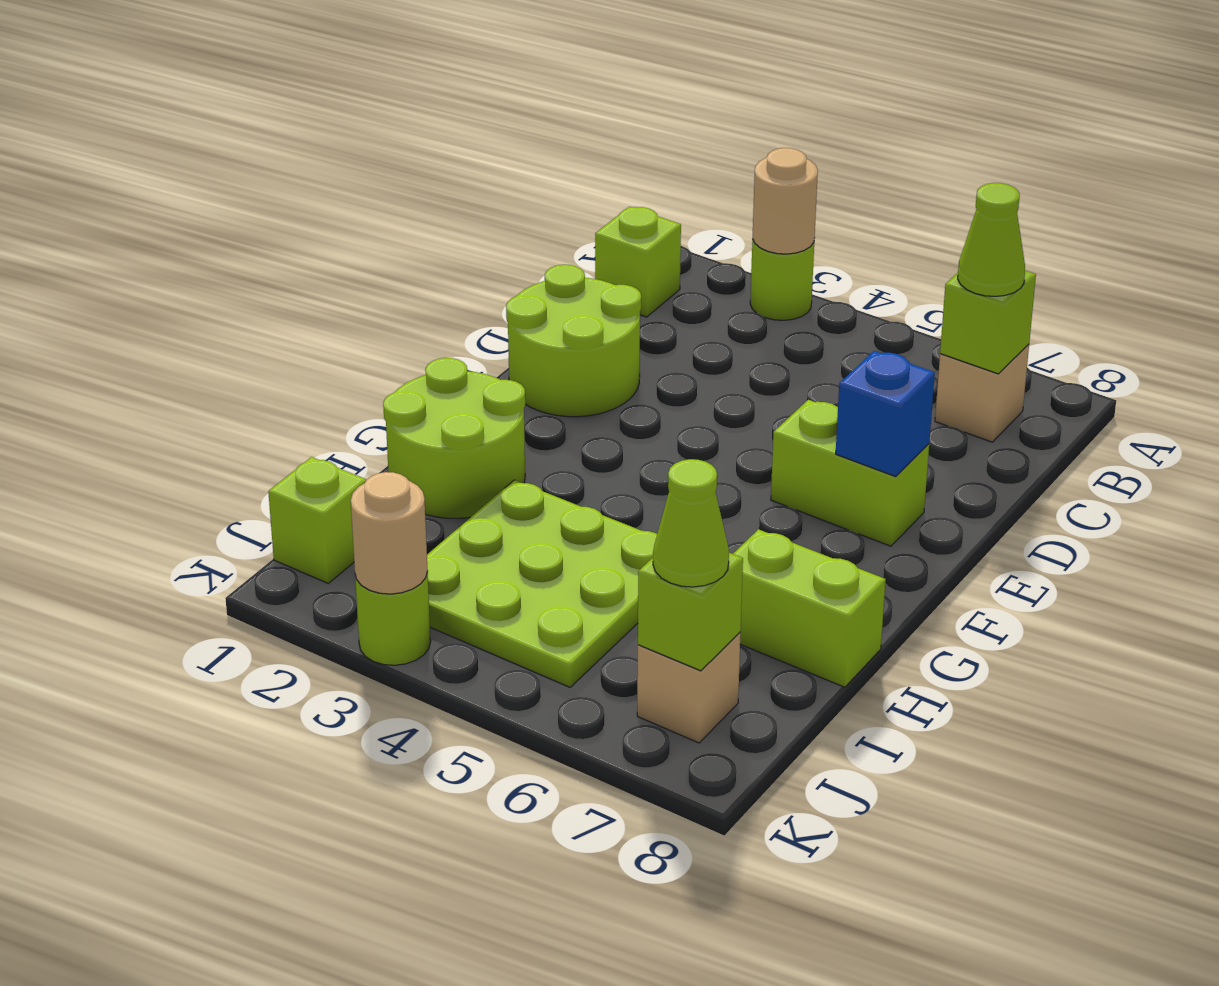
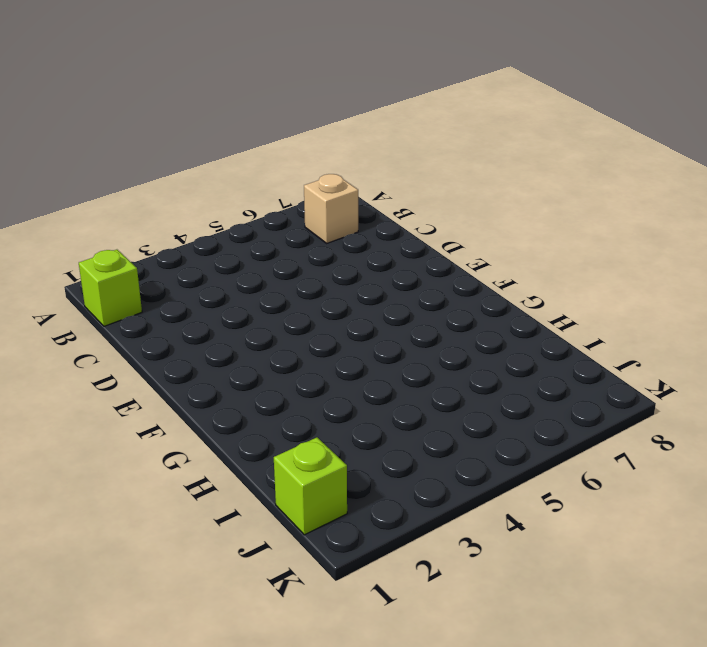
none -> lime 1x1 round brick [750,239,814,320]
none -> lime 2x2 round brick [506,265,641,417]
none -> lime 1x2 brick [771,400,929,546]

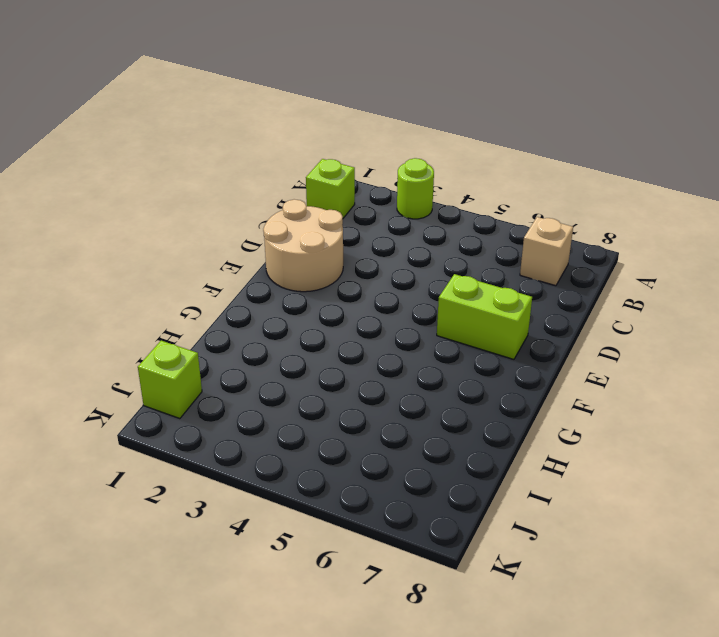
tan 2x2 round brick [263,199,343,292] -> lime 2x2 round brick [506,265,641,417]
none -> lime 2x2 round brick [383,358,525,518]
none -> lime 3x3 plate [427,480,657,687]
none -> lime 1x2 brick [733,529,886,687]

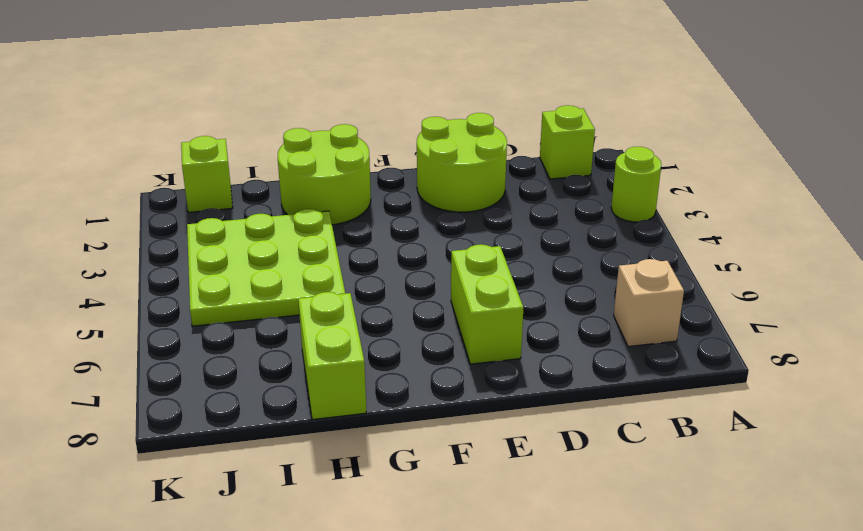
none -> tan 1x1 brick [637,633,740,743]
none -> lime 1x1 round brick [355,571,431,665]
none -> tan 1x1 round brick [753,148,818,254]

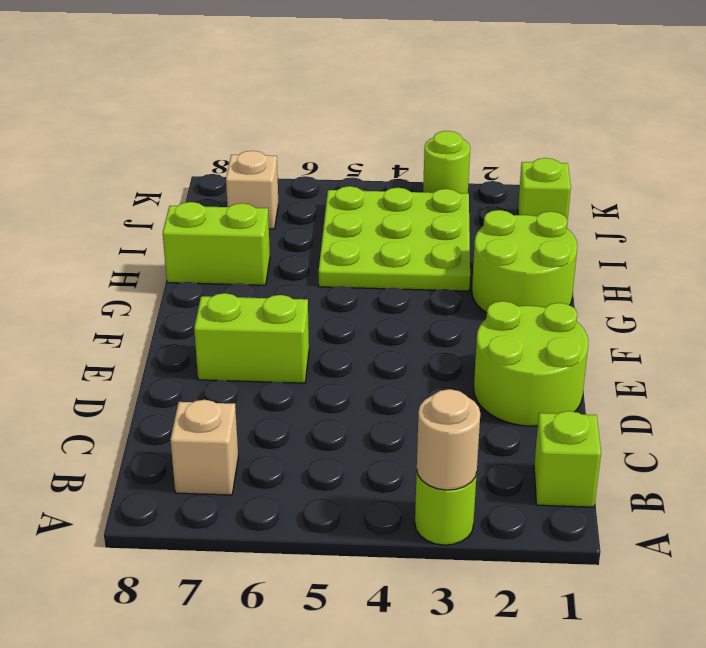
none -> lime 1x1 brick [940,271,1036,374]
none -> blue 1x1 brick [836,351,935,476]
none -> lime 1x1 brick [638,553,743,671]

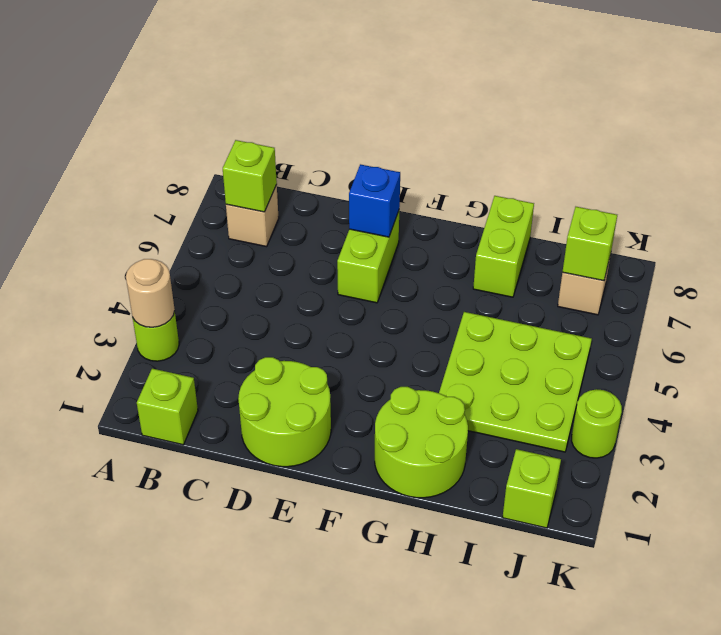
none -> tan 1x1 round brick [351,472,428,594]
none -> lime 1x1 cone [958,183,1025,296]
none -> lime 1x1 cone [653,459,729,587]

